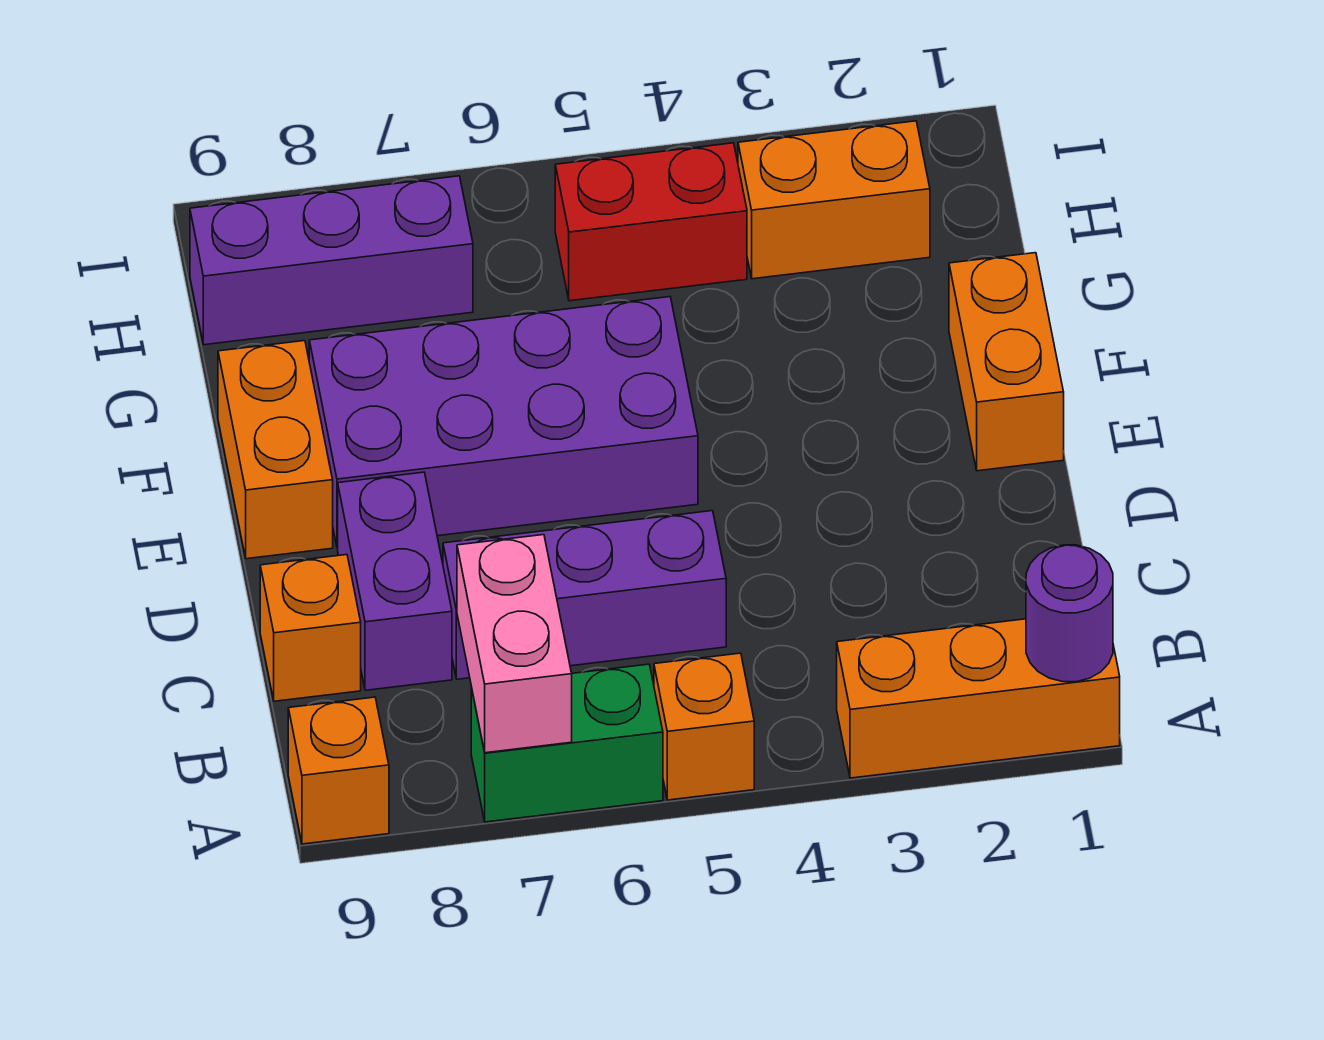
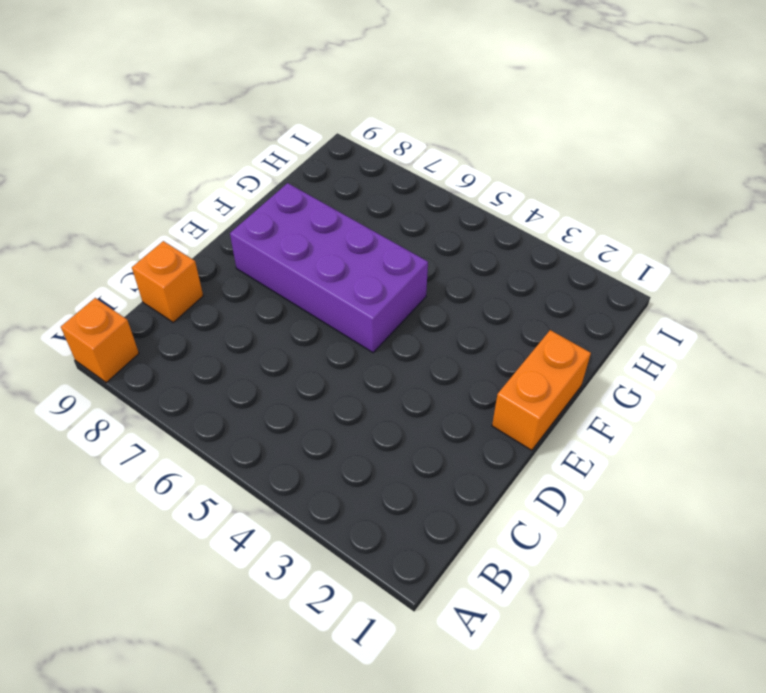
none -> orange 1x3 brick [837,619,1120,778]
none -> orange 1x1 brick [654,653,754,800]
none -> green 1x2 brick [471,664,663,822]

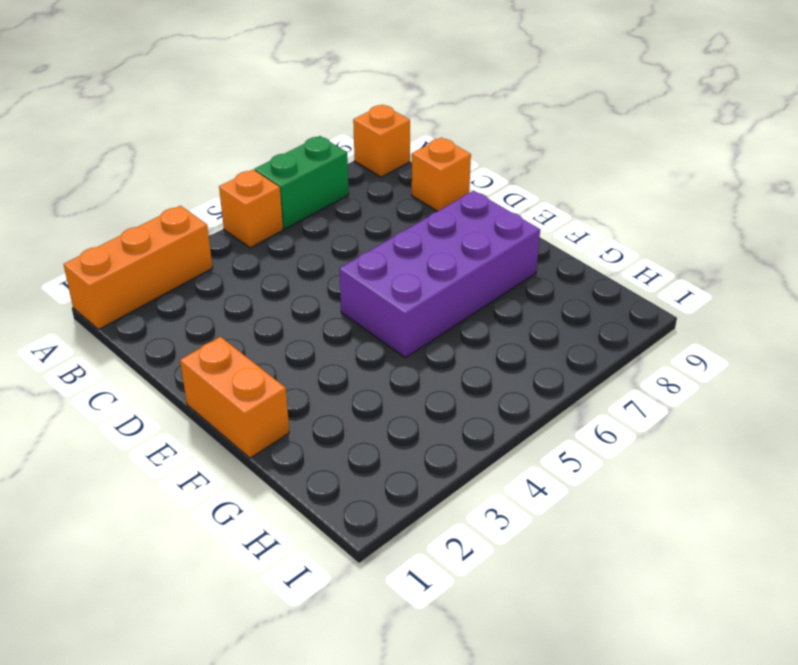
none -> purple 1x3 brick [443,511,726,679]
none -> purple 1x2 brick [338,472,452,690]
none -> orange 1x2 brick [218,341,333,559]

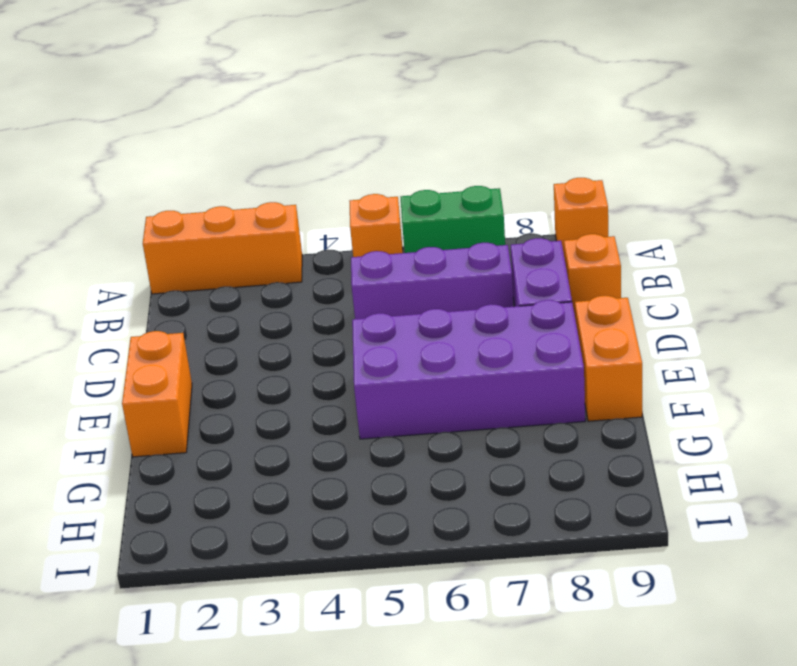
none -> orange 1x2 brick [738,121,930,279]
none -> red 1x2 brick [555,143,747,301]
none -> purple 1x3 brick [190,176,473,345]

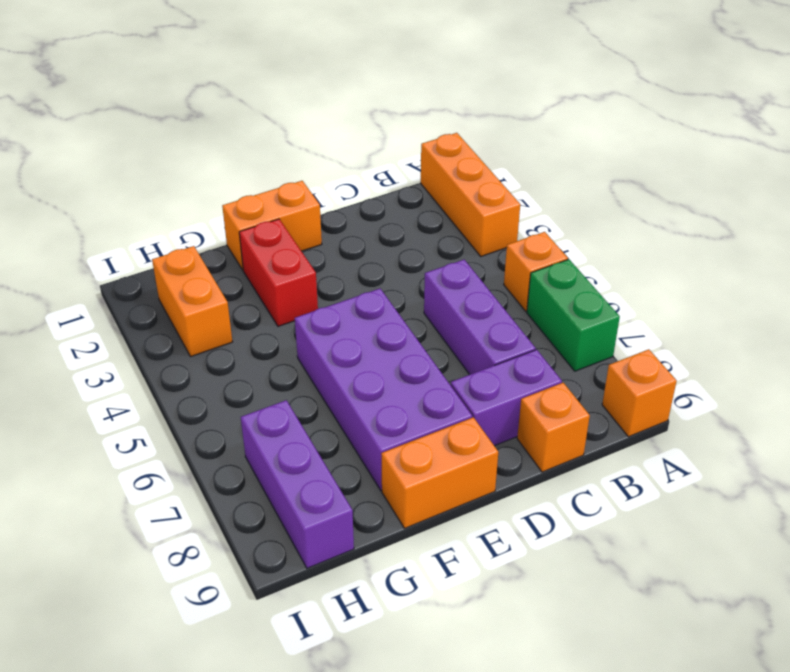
red 1x2 brick [239,219,318,326] -> red 1x2 brick moved to [555,143,747,301]
none -> purple 1x1 round brick [1026,545,1113,682]
none -> pink 1x2 brick [457,535,572,753]

